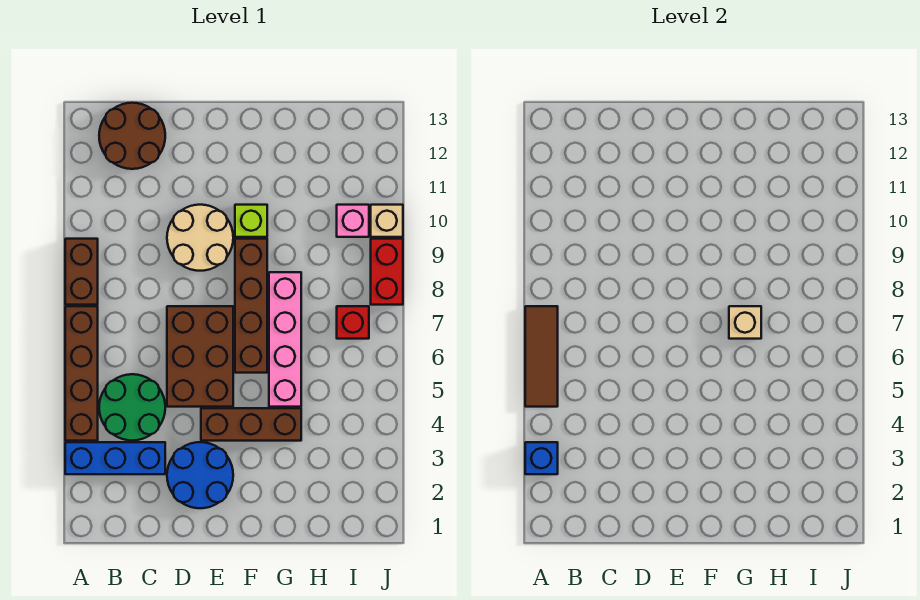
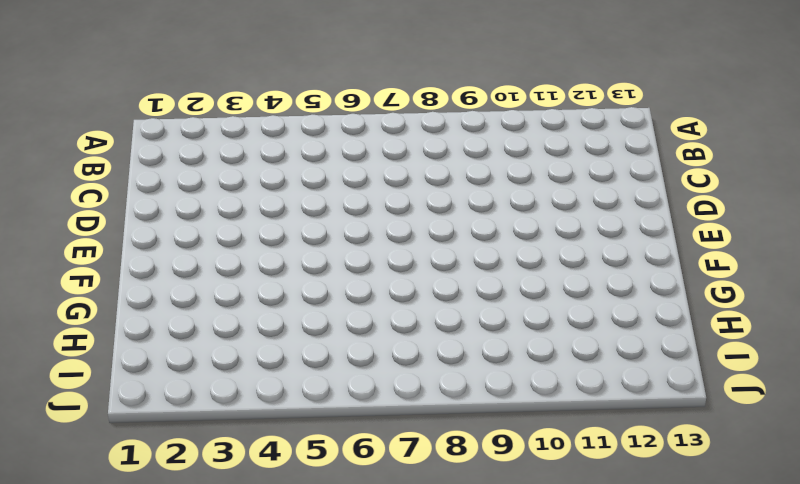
none -> blue 1x3 brick [65,442,165,474]
none -> brown 1x4 brick [65,306,98,441]
none -> brown 1x2 brick [65,239,98,305]

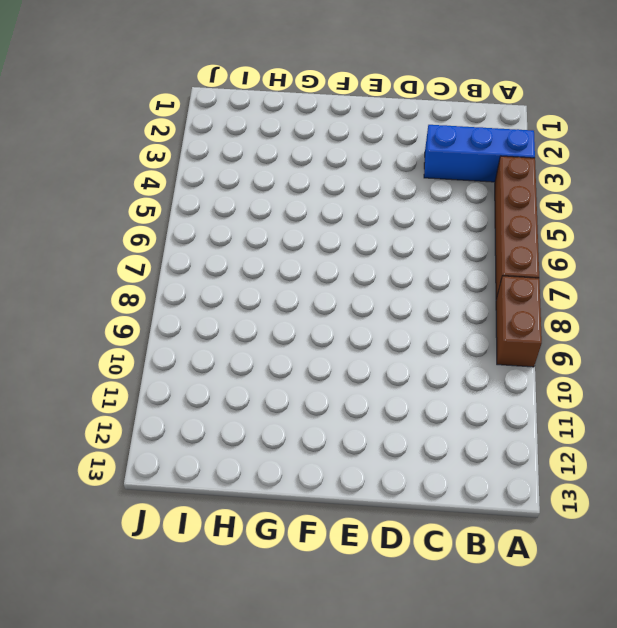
none -> green 2x2 round brick [99,374,165,441]
none -> brown 2x2 round brick [99,103,165,169]
none -> blue 2x2 round brick [167,442,233,508]

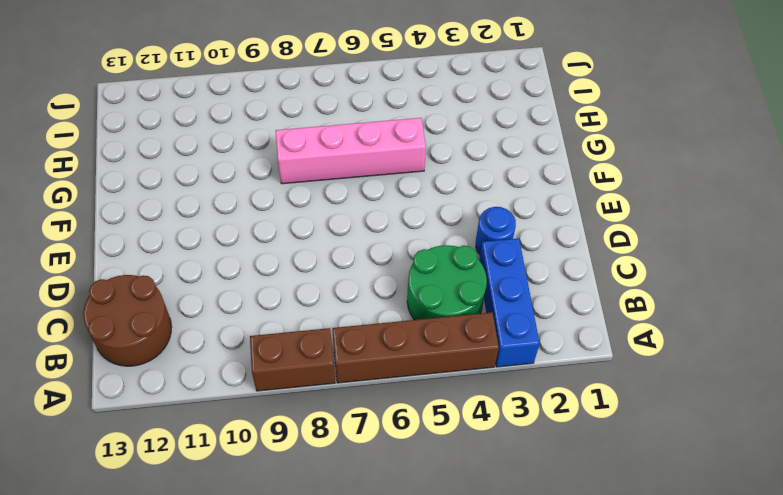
blue 1x1 round brick [476,207,516,254] -> blue 2x2 round brick [167,442,233,508]
none -> brown 2x3 brick [167,306,233,407]
none -> tan 2x2 round brick [167,205,233,271]
none -> brown 1x3 brick [201,408,301,441]

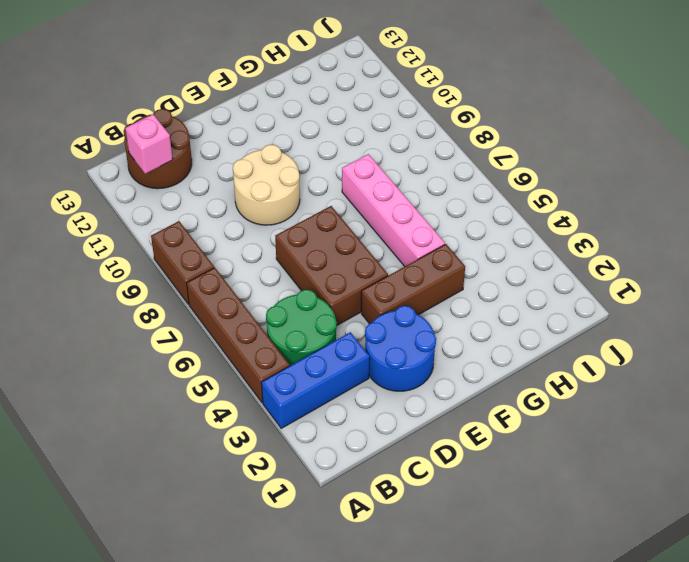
pink 1x1 brick [125,114,173,174] -> pink 1x1 brick moved to [337,205,369,237]
none -> brown 1x4 brick [235,239,267,373]
none -> lime 1x1 brick [235,205,267,237]
none -> red 1x1 brick [337,306,369,339]

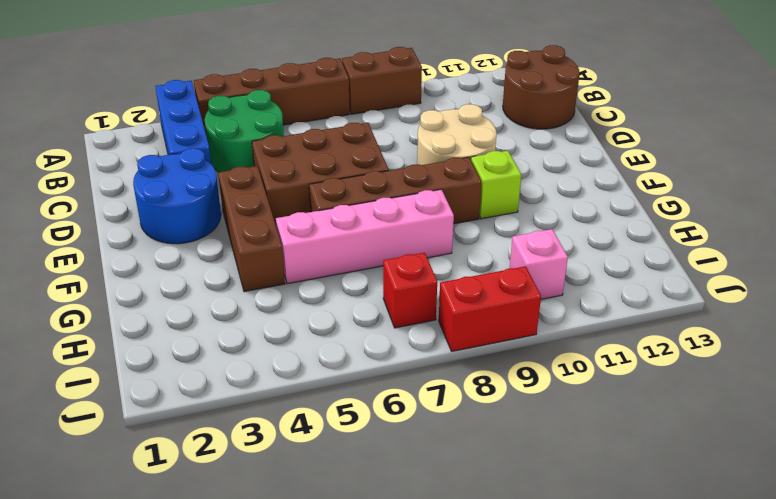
none -> tan 1x1 brick [371,205,403,237]
none -> blue 1x1 brick [525,442,558,474]
none -> brown 1x3 tile [525,306,558,407]

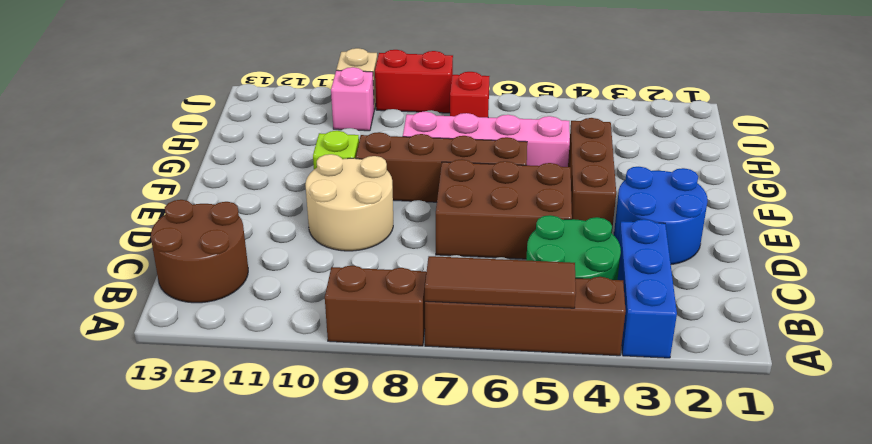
none -> blue 1x1 brick [525,442,558,474]
none -> tan 1x1 brick [729,306,761,339]

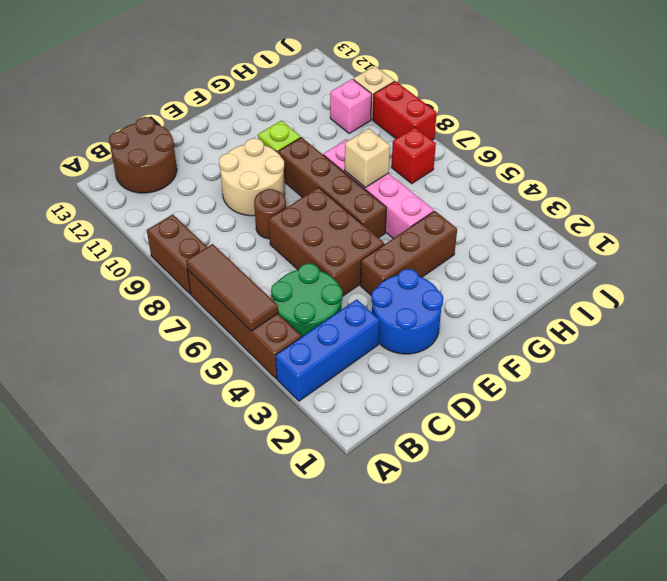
brown 1x1 round brick [254,189,286,239] -> none
none -> blue 1x1 brick [525,442,558,474]

